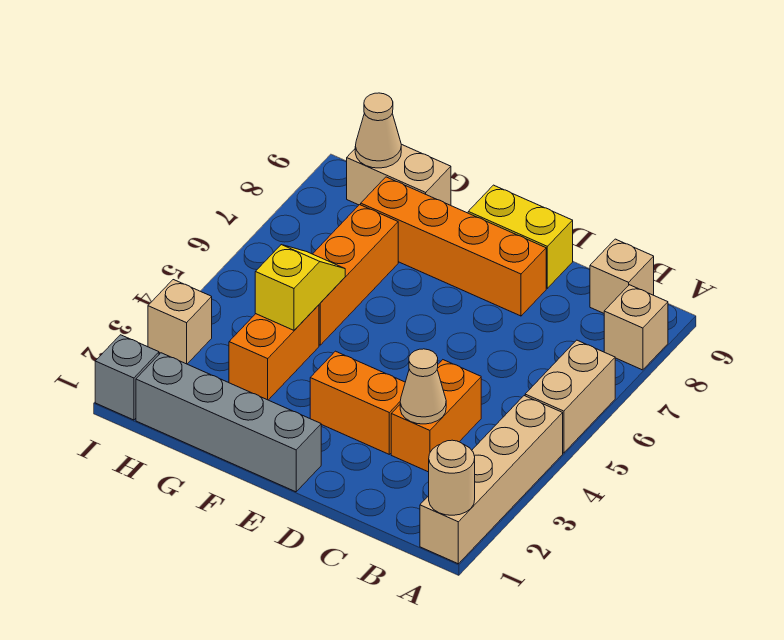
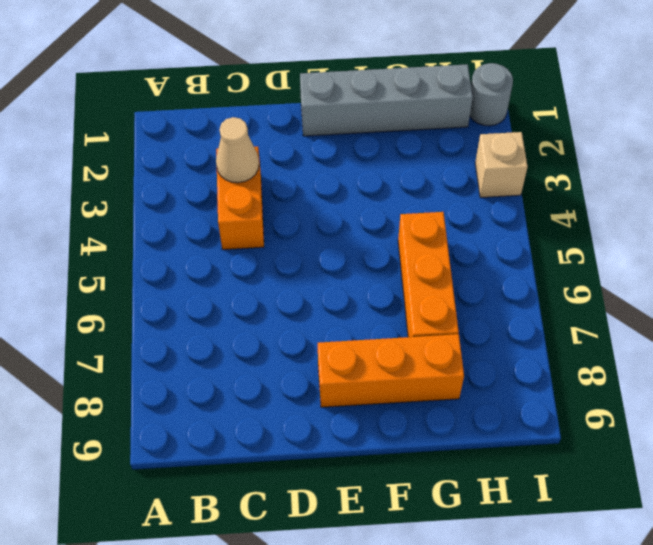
orange 1x3 brick [318,334,464,407] -> orange 1x4 brick [361,177,546,316]
grey 1x1 round brick [470,63,513,126] -> grey 1x1 brick [95,335,159,420]
none -> tan 1x4 brick [420,396,563,564]
none -> tan 1x2 brick [525,340,615,453]
none -> tan 1x1 brick [604,285,668,370]

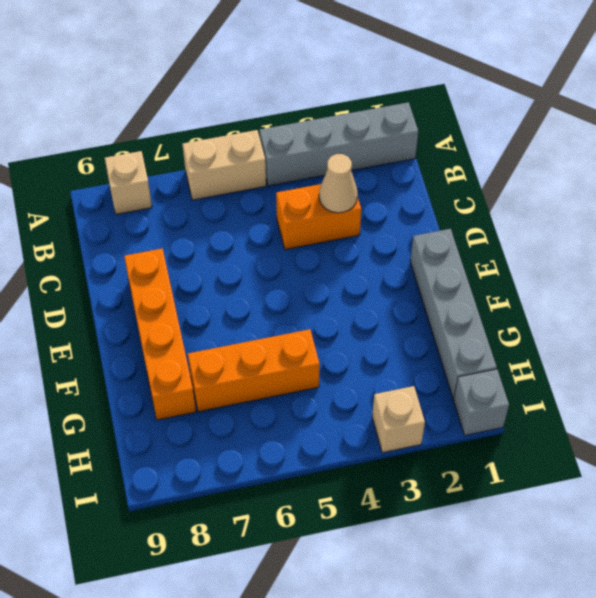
grey 1x4 brick [259,102,418,186] -> tan 1x4 brick [420,396,563,564]
none -> tan 1x1 brick [590,239,654,313]
none -> orange 1x2 brick [310,351,405,454]
none -> yellow 1x2 brick [468,185,573,288]

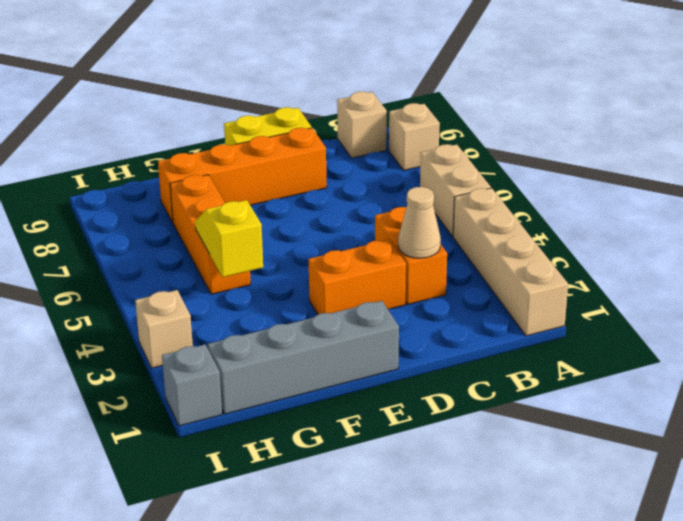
none -> orange 1x2 brick [229,305,319,400]
none -> tan 1x2 brick [347,144,451,205]
none -> tan 1x1 round brick [429,440,475,515]

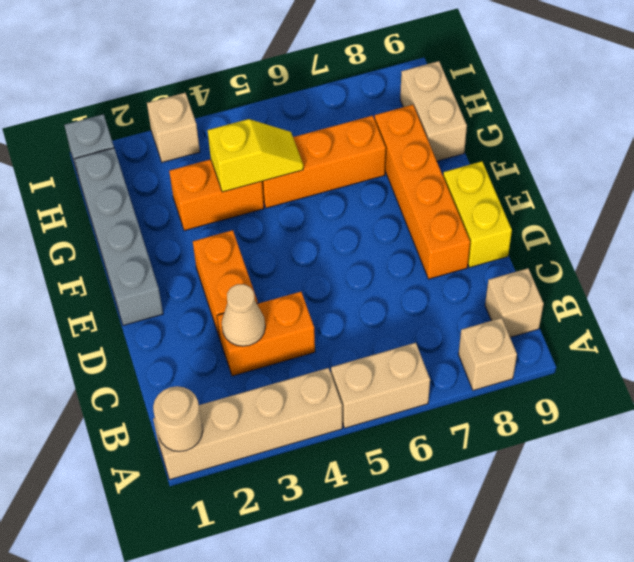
none -> tan 1x1 cone [355,93,401,168]

